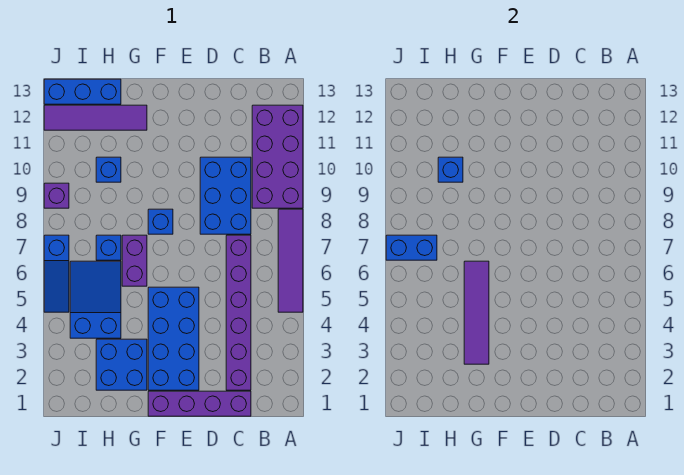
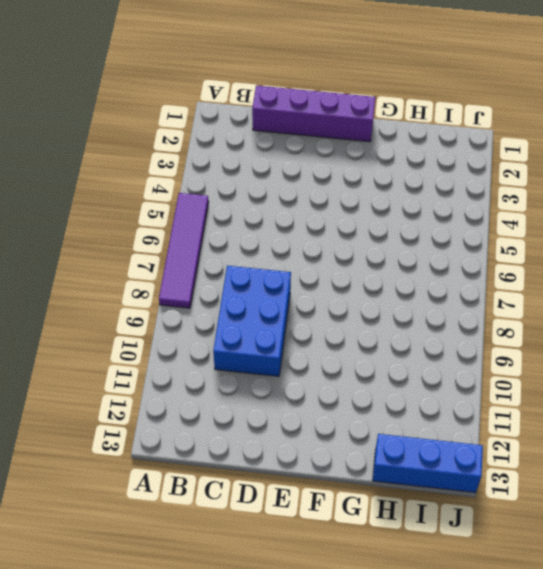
none -> purple 2x4 brick [252,105,303,208]
none -> purple 1x6 brick [226,235,251,390]
none -> blue 2x4 brick [148,287,199,390]

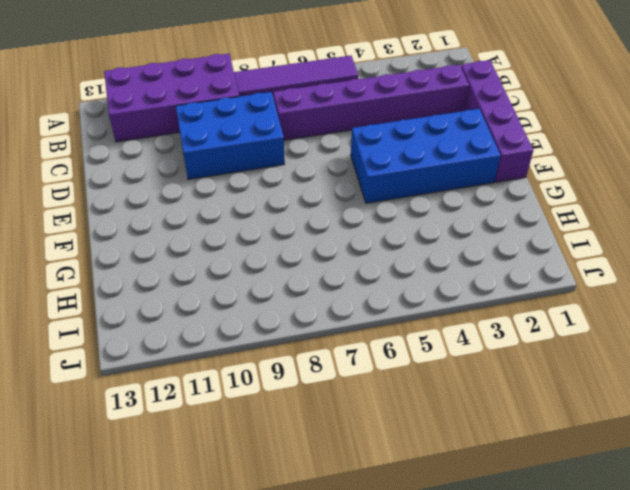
none -> blue 1x1 brick [148,209,173,234]
none -> blue 2x2 brick [96,339,147,390]
none -> purple 1x2 brick [122,235,147,286]

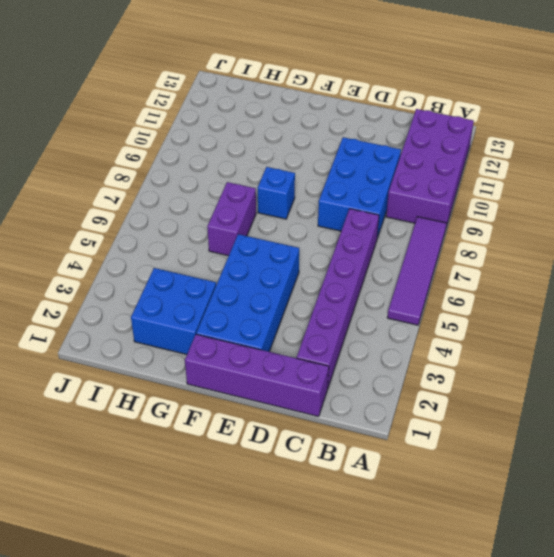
none -> purple 1x4 tile [44,105,147,130]
none -> blue 2x3 slope [70,261,121,338]
none -> blue 1x1 brick [96,235,121,260]

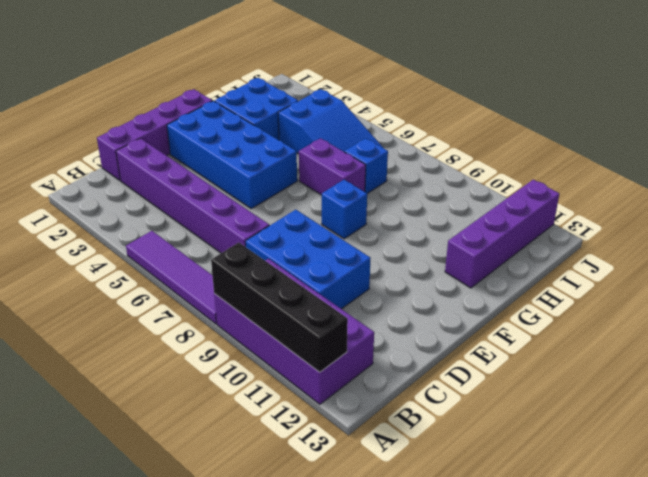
black 1x4 brick [211,243,348,372] -> none
purple 1x4 brick [445,180,559,288] -> purple 1x4 tile [44,105,147,130]
none -> blue 1x1 brick [96,157,121,182]
none -> blue 1x3 brick [44,79,121,104]
none -> blue 1x3 slope [44,235,69,312]

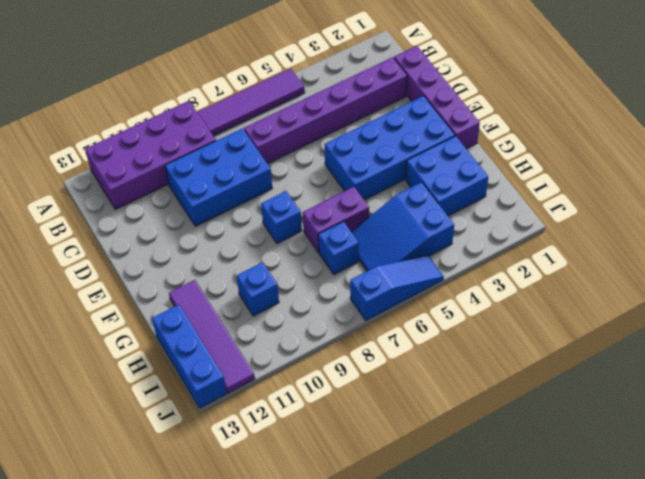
none -> purple 1x1 brick [44,183,69,208]
none -> purple 1x4 tile [464,261,489,364]
none -> blue 1x1 brick [438,157,463,182]

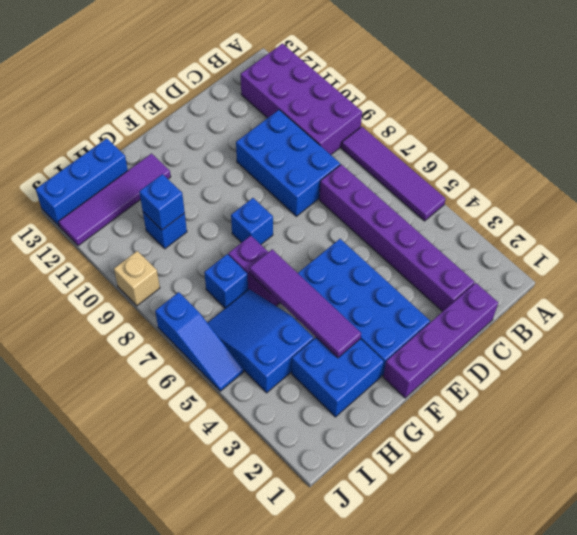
tan 1x1 brick [114,251,160,306] -> purple 1x1 brick [44,183,69,208]
none -> blue 1x2 brick [386,235,437,260]

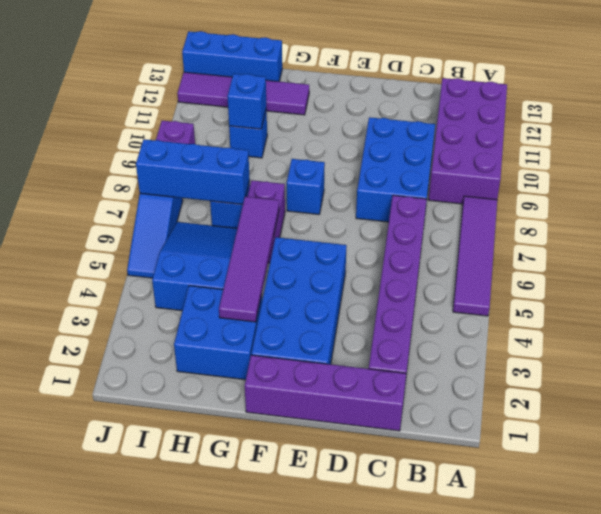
blue 1x3 brick [136,139,250,204] -> blue 1x2 brick [386,235,437,260]

